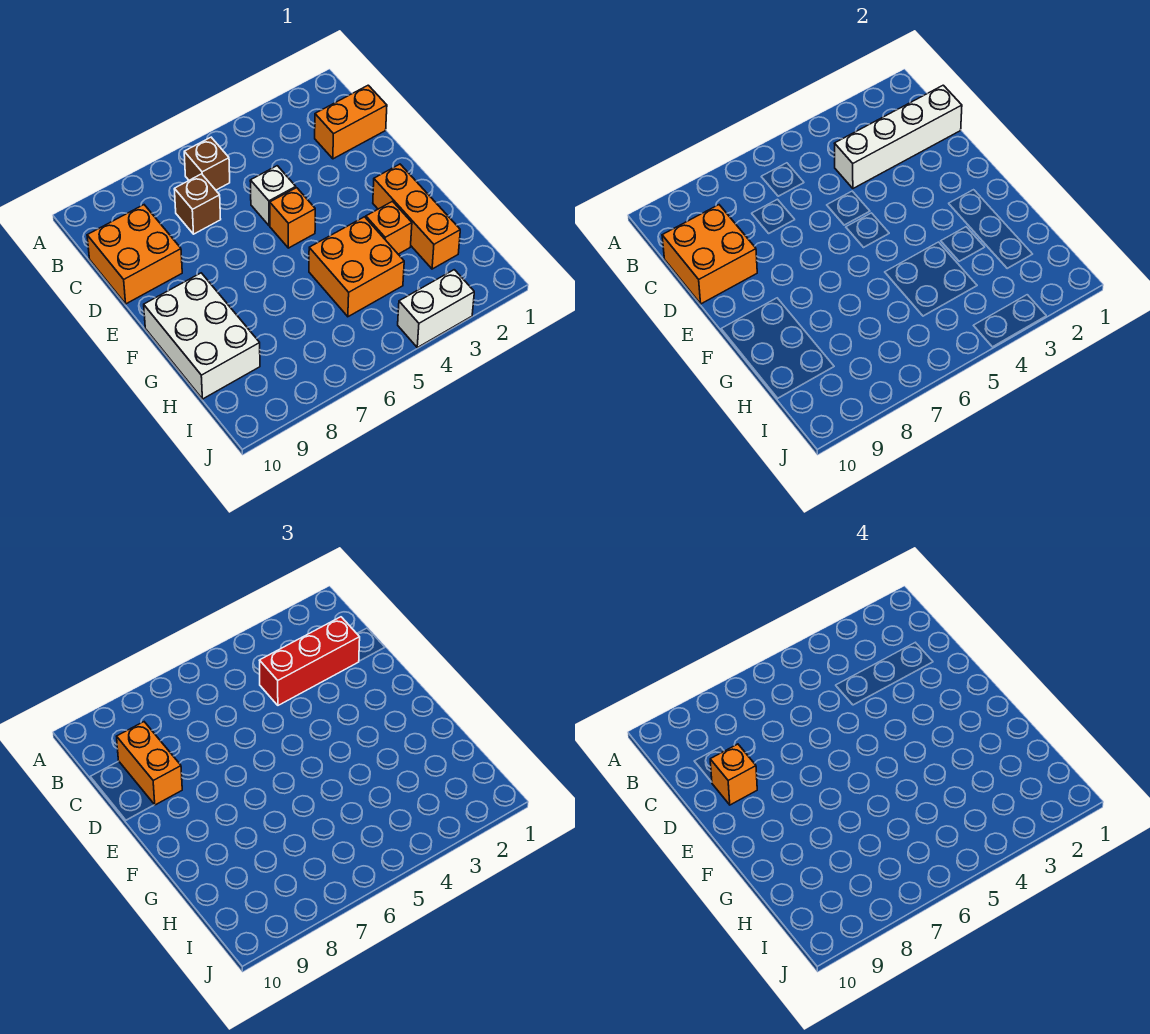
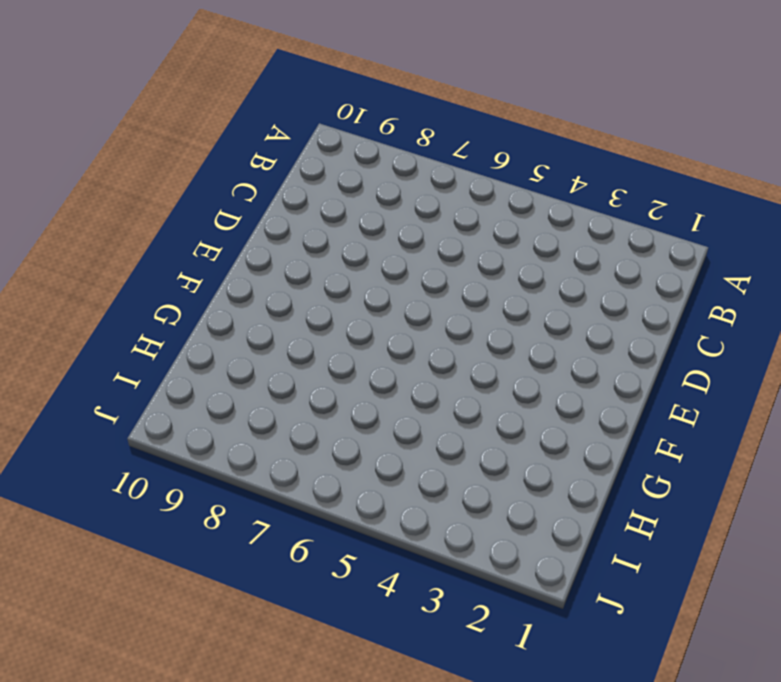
none -> brown 1x1 brick [184,137,230,190]
none -> orange 1x2 brick [315,85,387,159]
none -> brown 1x1 brick [174,174,221,234]

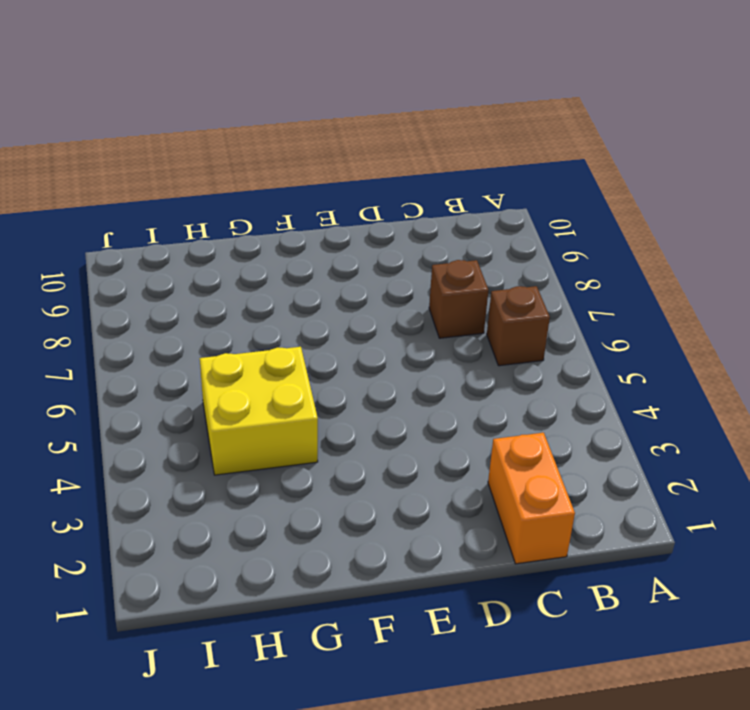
yellow 2x2 brick [200,347,318,475] -> orange 2x2 brick [309,217,404,317]
none -> orange 2x2 brick [87,205,182,304]
none -> white 1x1 brick [250,166,296,226]
none -> orange 1x1 brick [270,188,315,248]

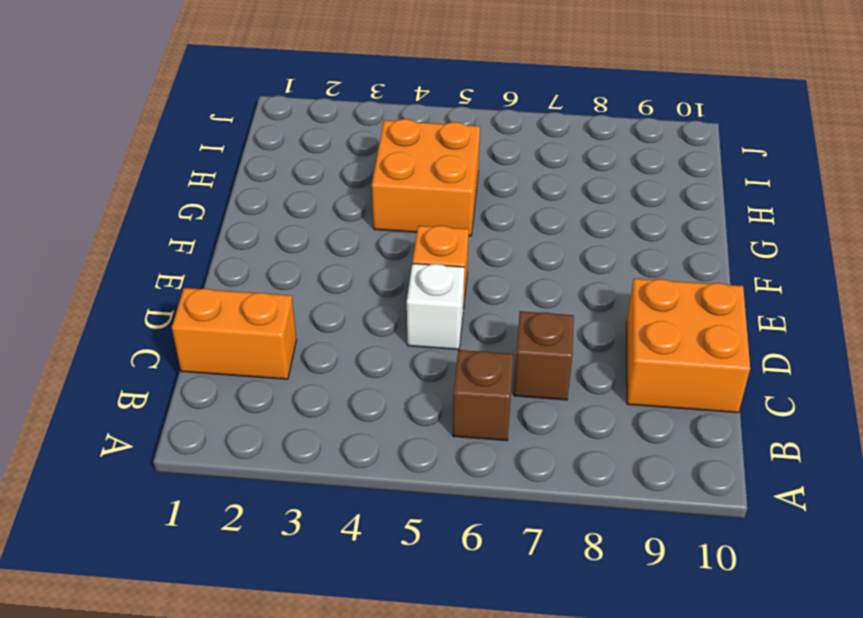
none -> orange 1x3 brick [373,164,460,269]
none -> white 2x3 brick [144,273,260,399]
none -> orange 1x1 brick [366,201,412,254]

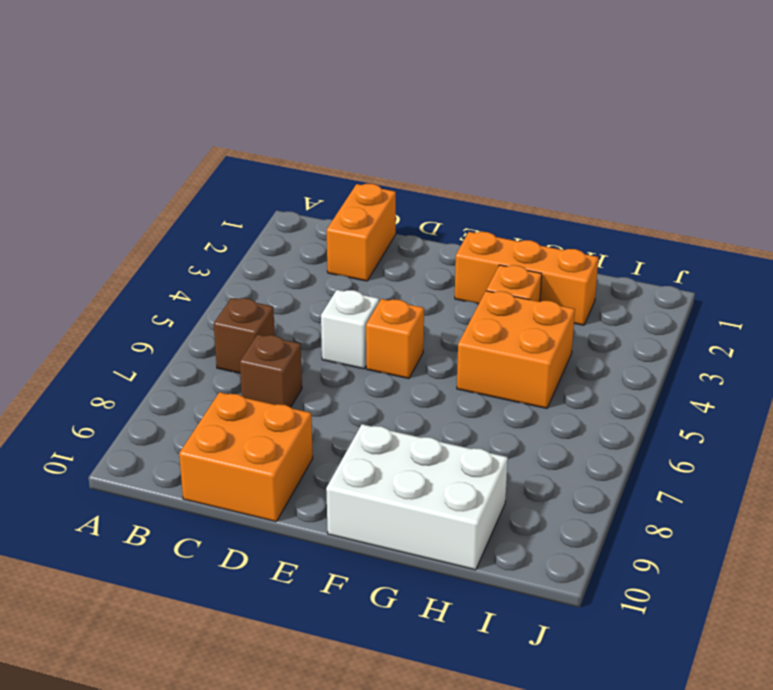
none -> white 1x2 brick [398,270,474,347]
none -> white 1x4 brick [834,85,962,188]
none -> orange 2x2 brick [662,205,757,304]

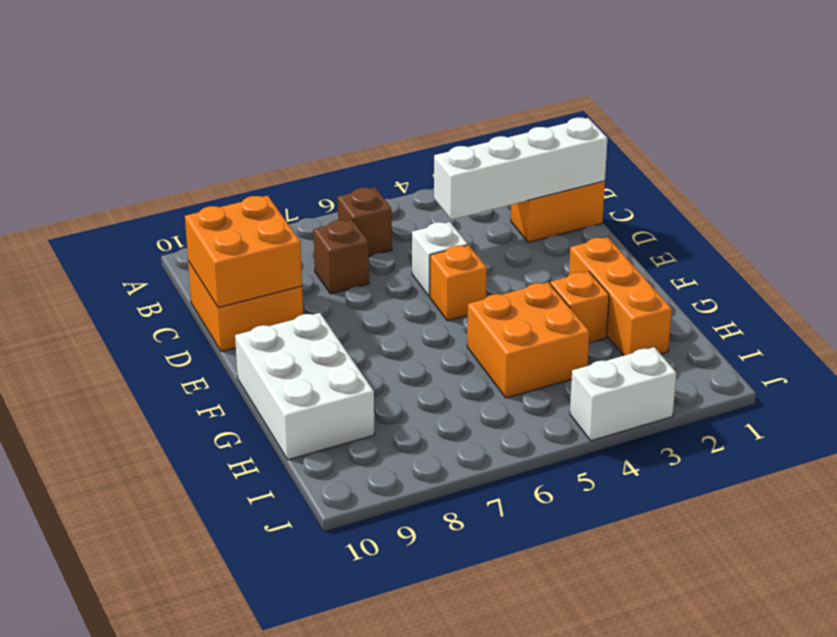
none -> red 1x3 brick [259,617,360,705]
none -> orange 1x2 brick [117,722,182,805]
none -> orange 1x1 brick [710,744,757,805]

